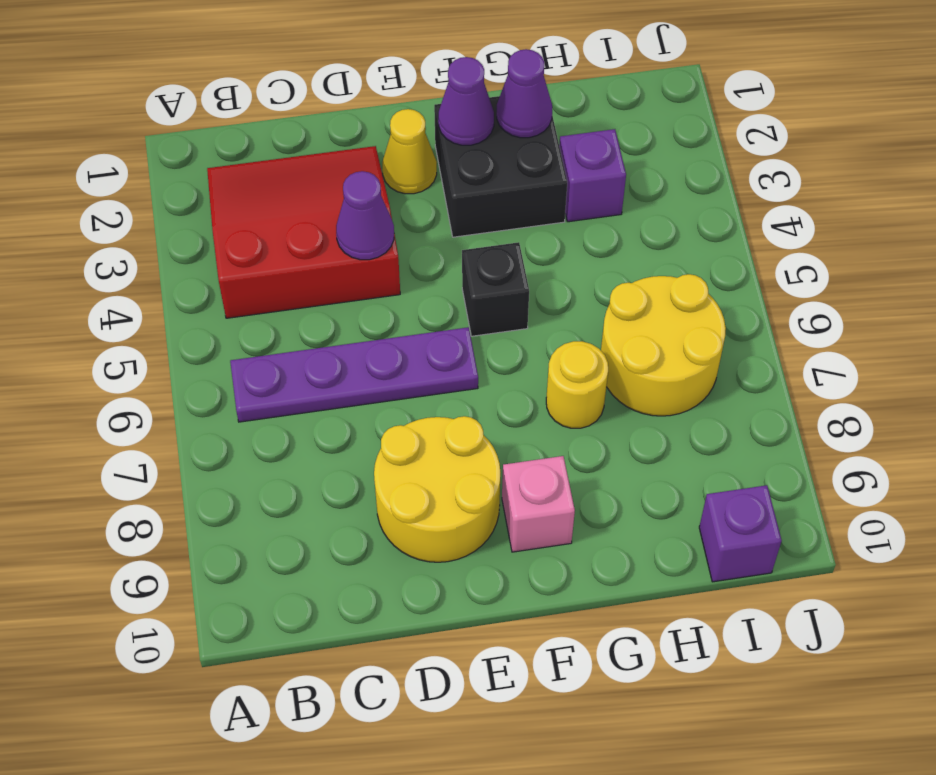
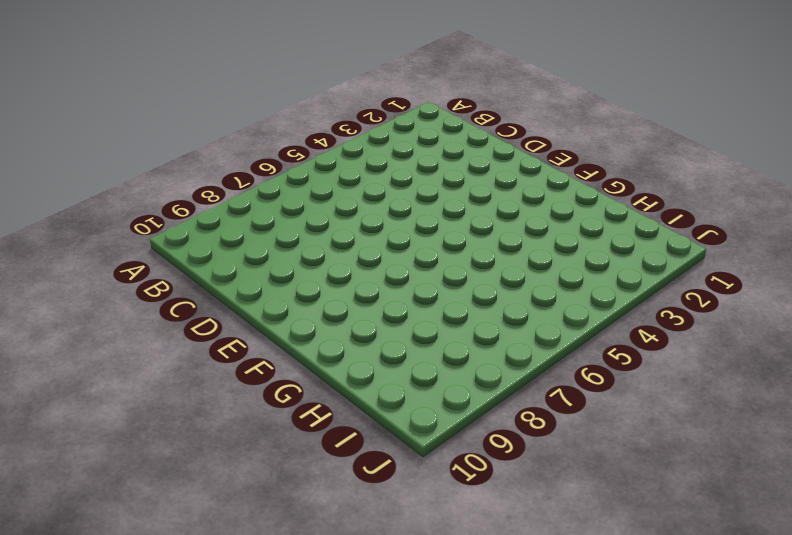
none -> red 3x3 slope [207,146,400,318]
none -> purple 1x4 plate [230,327,478,422]
none -> yellow 2x2 round brick [374,416,501,562]

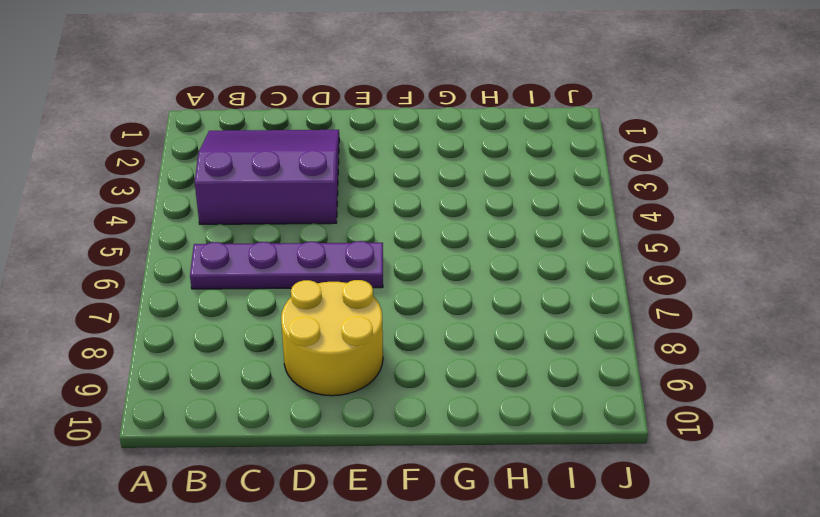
purple 3x3 slope [195,130,339,224] -> red 3x3 slope [207,146,400,318]
none -> yellow 1x1 cone [382,109,437,194]
none -> black 2x2 brick [434,96,567,237]
none -> black 1x1 brick [462,242,529,336]

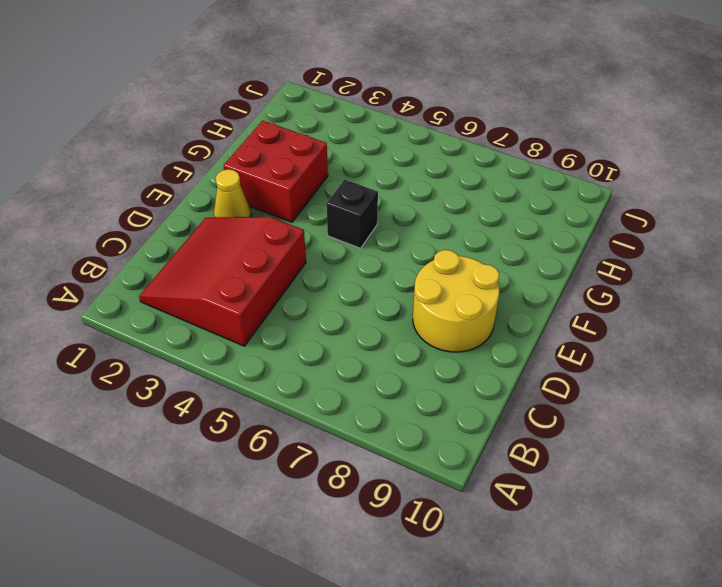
red 2x2 brick [224,121,328,222] -> black 2x2 brick [434,96,567,237]
none -> purple 1x4 plate [230,327,478,422]
none -> pink 1x1 brick [502,456,575,552]
none -> yellow 1x1 round brick [546,341,608,428]

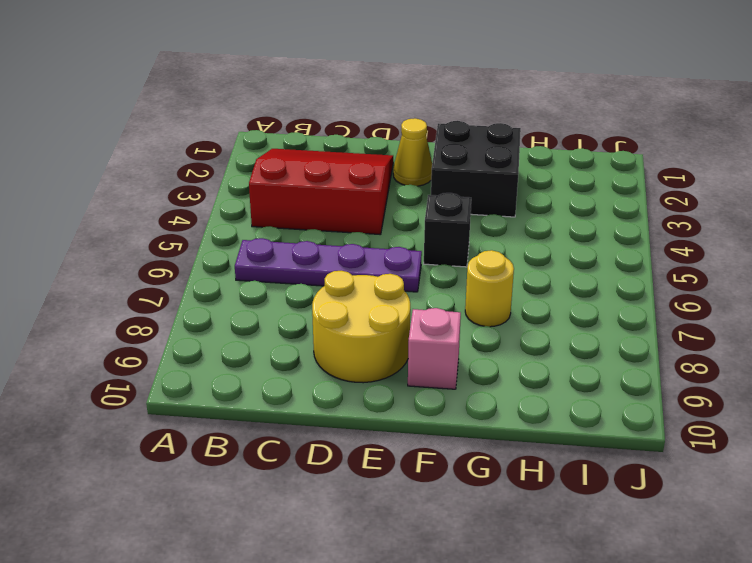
none -> purple 1x1 brick [559,129,626,222]
none -> yellow 2x2 round brick [601,274,726,416]
none -> purple 1x1 brick [699,485,782,582]

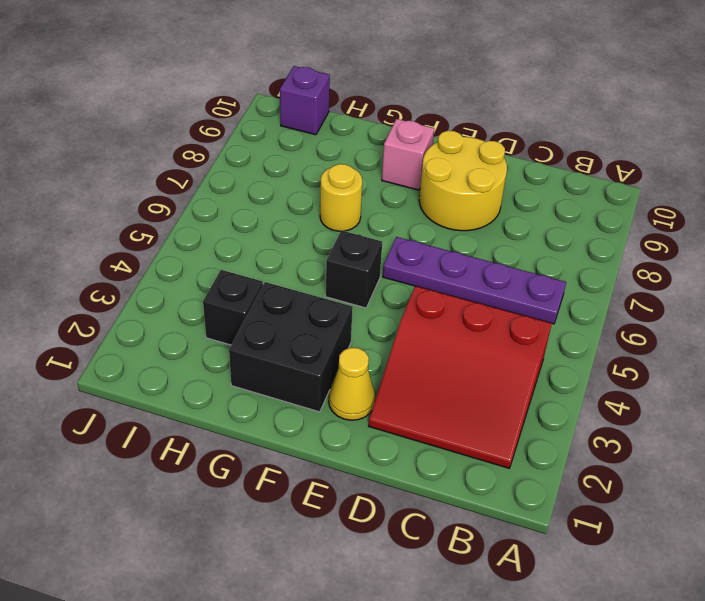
black 1x1 brick [203,270,263,345] -> purple 1x1 brick [559,129,626,222]
none -> yellow 2x2 round brick [601,274,726,416]
none -> purple 1x1 cone [336,171,394,260]
none -> purple 1x1 cone [438,57,494,145]

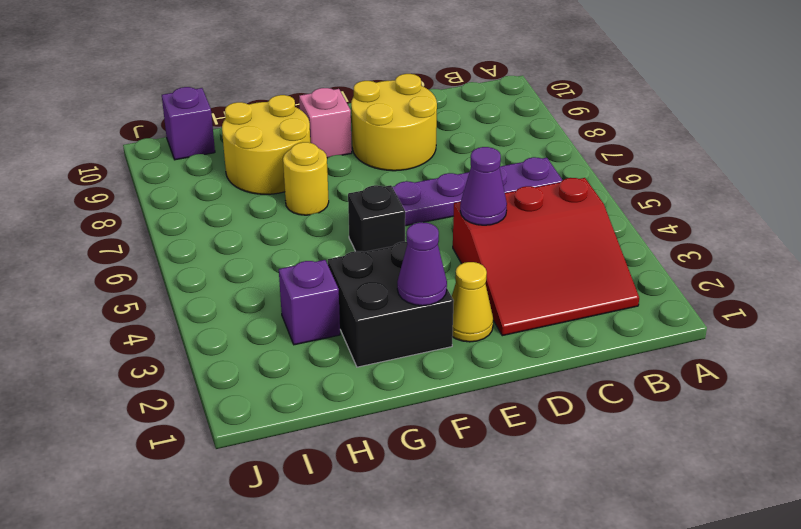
yellow 2x2 round brick [222,95,310,194] -> yellow 2x2 round brick moved to [601,274,726,416]
none -> purple 1x1 cone [497,49,552,138]

